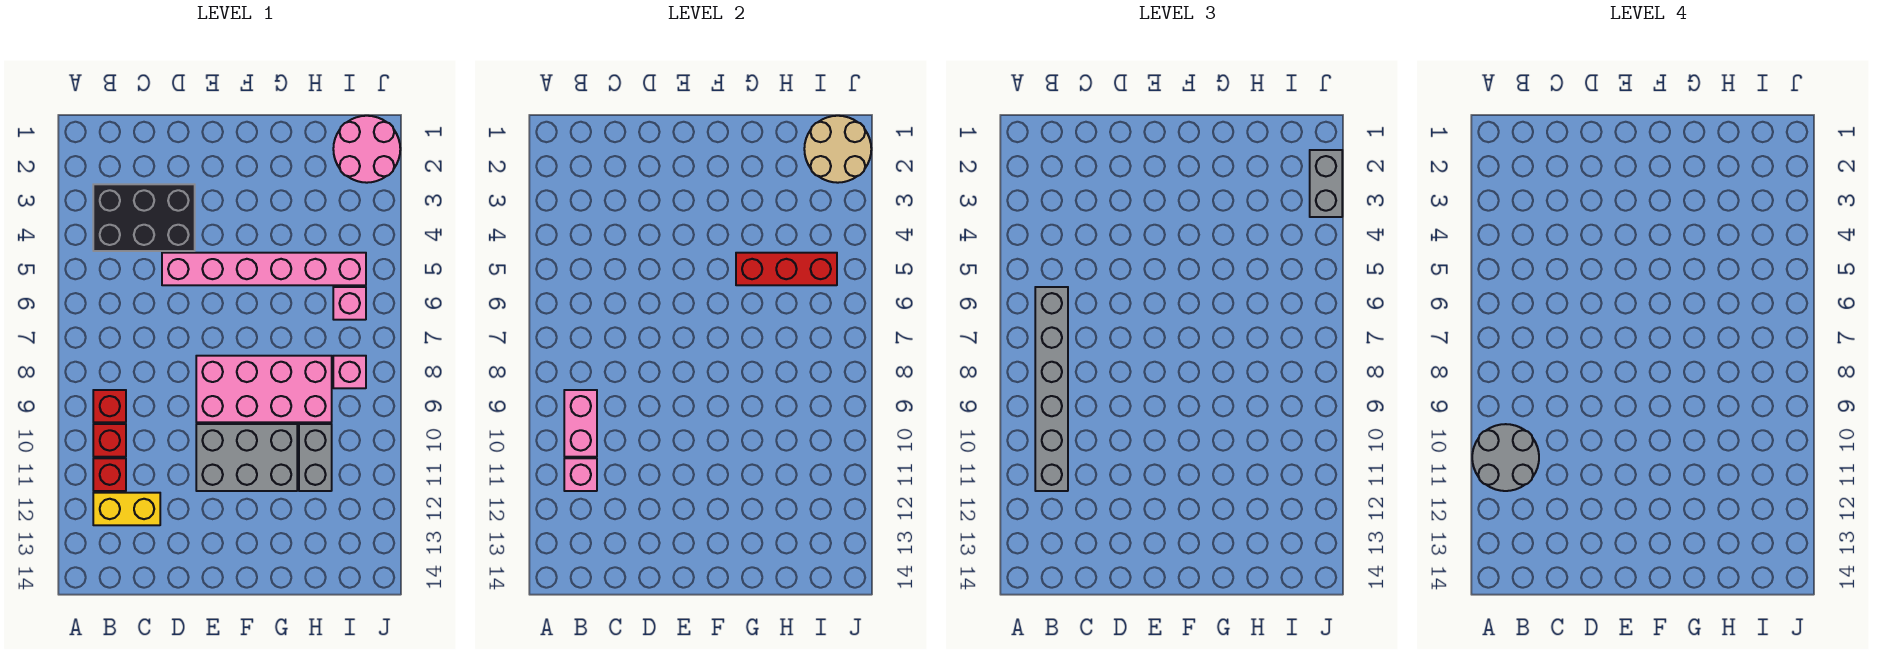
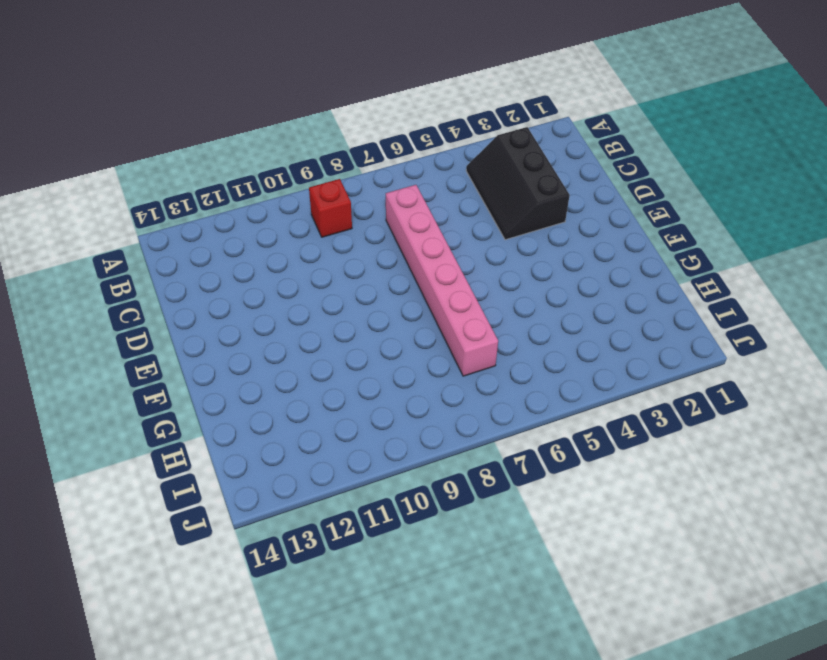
black 2x3 slope [466,127,570,240] -> black 2x3 brick [93,184,195,251]
pink 1x6 brick [386,185,498,376] -> pink 1x6 brick moved to [162,253,366,285]
none -> red 1x1 brick [93,424,126,457]
none -> red 1x1 brick [93,458,126,491]
none -> yellow 1x2 brick [93,493,160,525]

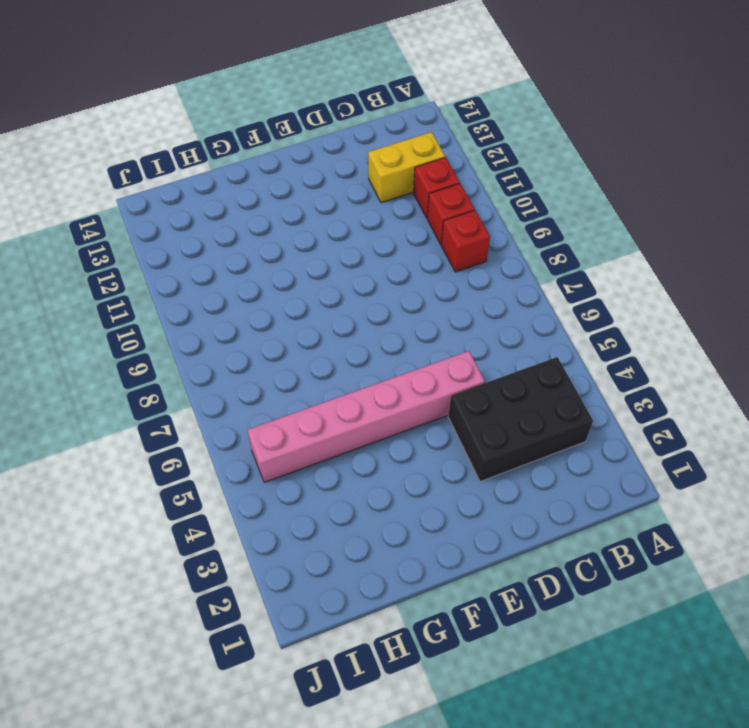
none -> pink 2x4 brick [196,356,332,422]
none -> grey 2x3 brick [196,424,297,491]
none -> grey 1x2 brick [299,424,332,491]

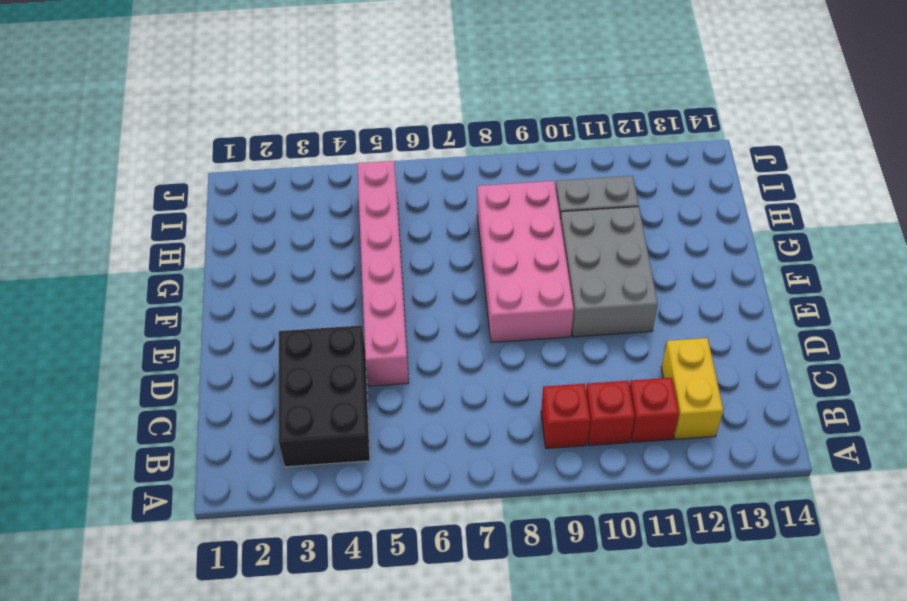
none -> pink 2x2 round brick [333,116,400,183]
none -> pink 1x1 brick [333,287,366,320]
none -> pink 1x1 brick [333,356,366,388]

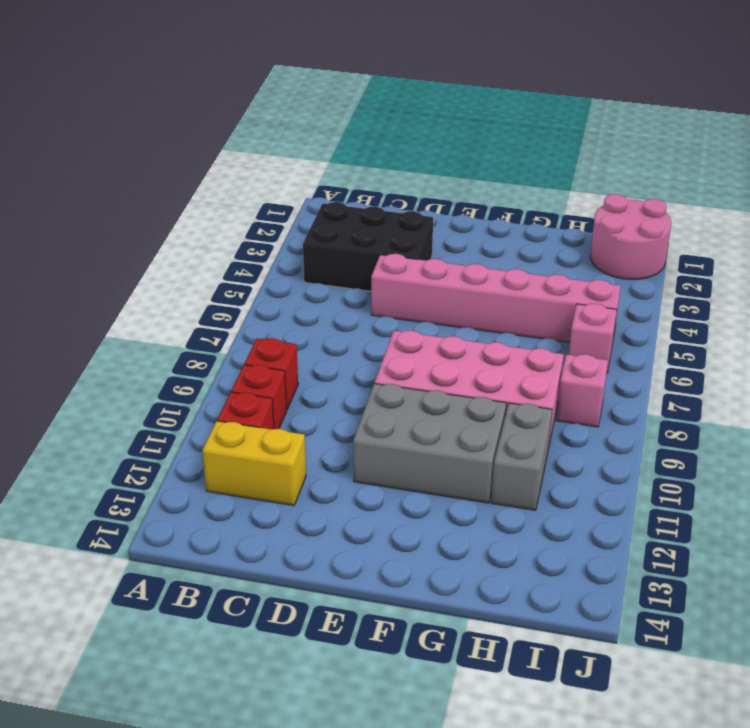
none -> pink 1x2 brick [564,390,597,457]
none -> pink 1x1 brick [564,458,597,491]
none -> red 1x3 brick [736,253,837,285]

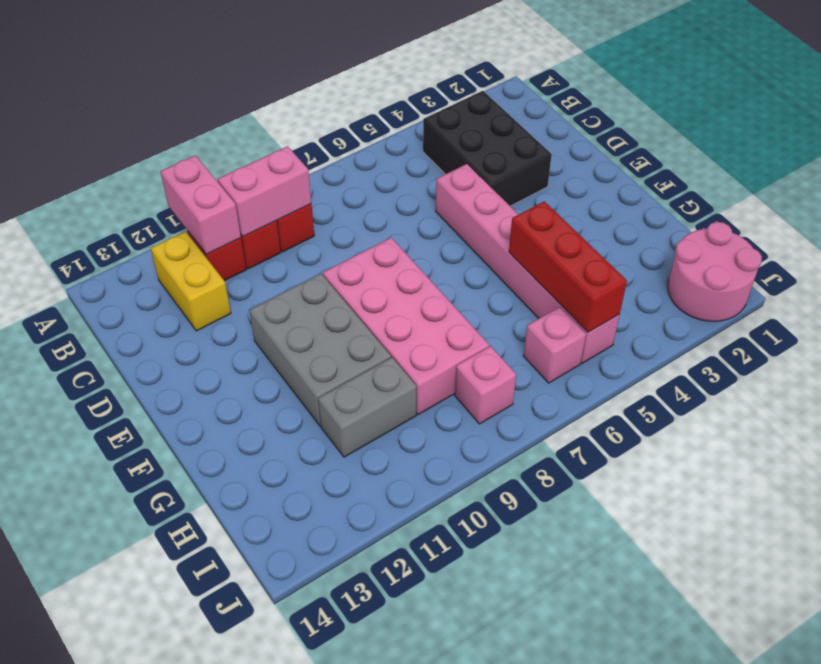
pink 1x2 brick [161,155,241,254] -> pink 1x1 brick [564,458,597,491]
none -> tan 2x2 round brick [804,116,871,183]
none -> grey 1x6 brick [1035,287,1068,491]
none -> grey 1x2 brick [1310,150,1342,217]

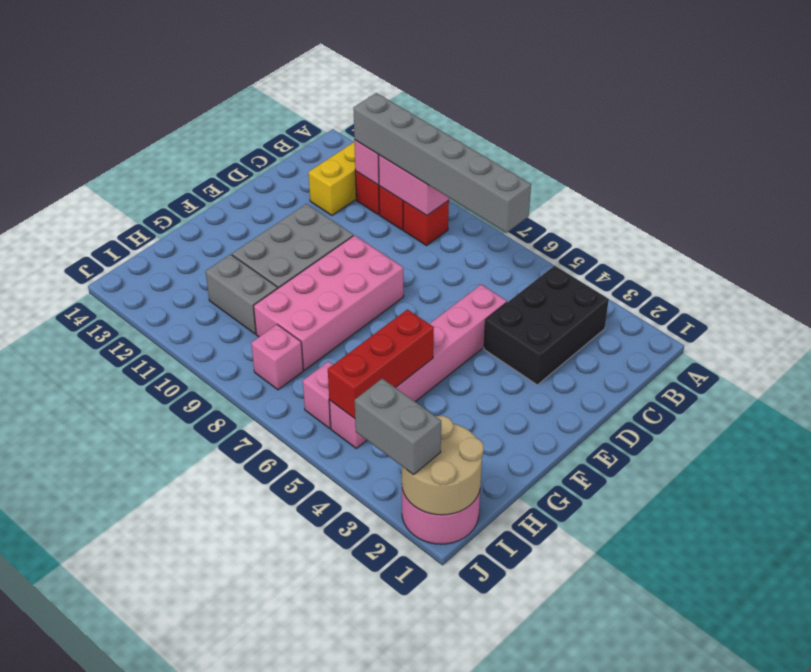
none -> grey 2x2 round brick [1472,424,1539,491]

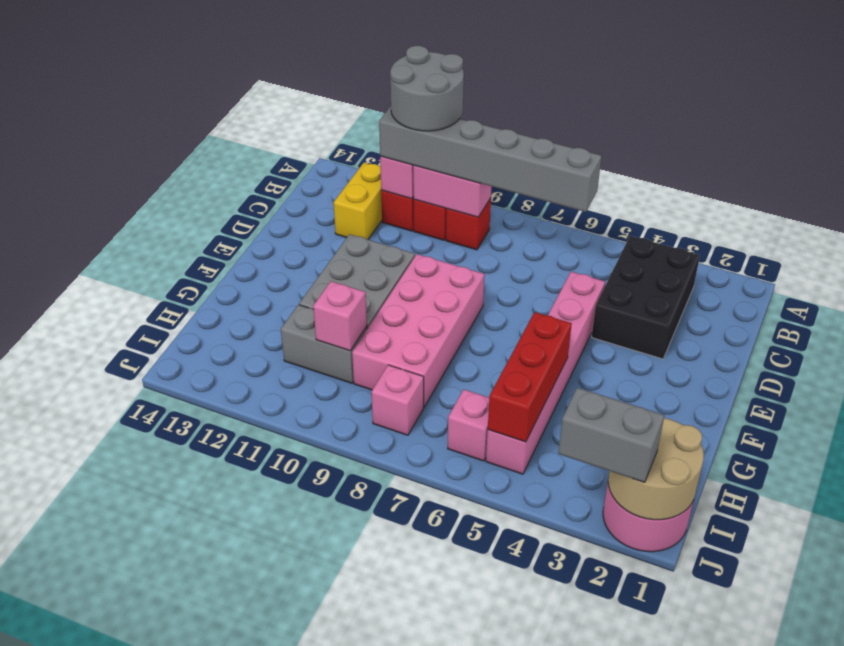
pink 1x1 brick [313,281,367,351] -> none

